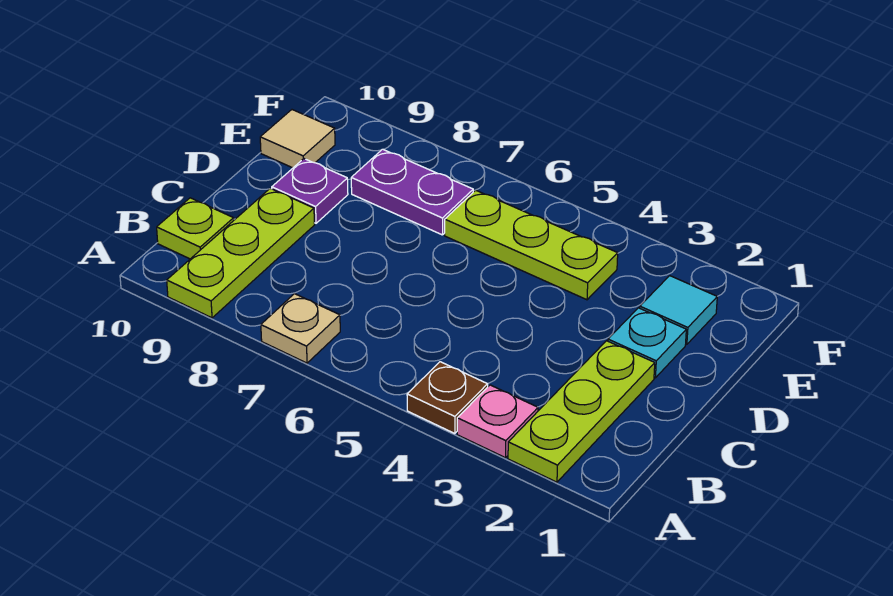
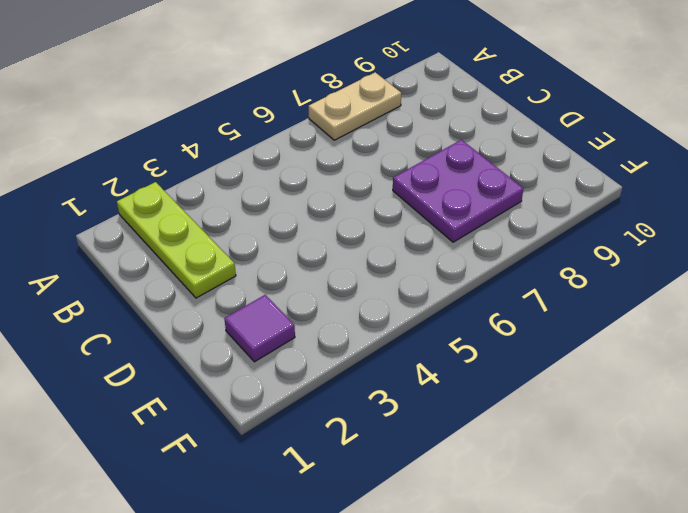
tan 1x2 plate [309,72,401,140] -> tan 1x1 plate [261,294,340,363]
purple 2x2 plate [393,140,524,242] -> purple 1x2 plate [351,149,473,235]
purple 1x1 tile [224,295,295,362] -> cyan 1x1 tile [640,276,717,344]
none -> pink 1x1 plate [457,385,538,458]
none -> brown 1x1 plate [407,362,488,434]
none -> lime 1x3 plate [167,188,315,318]

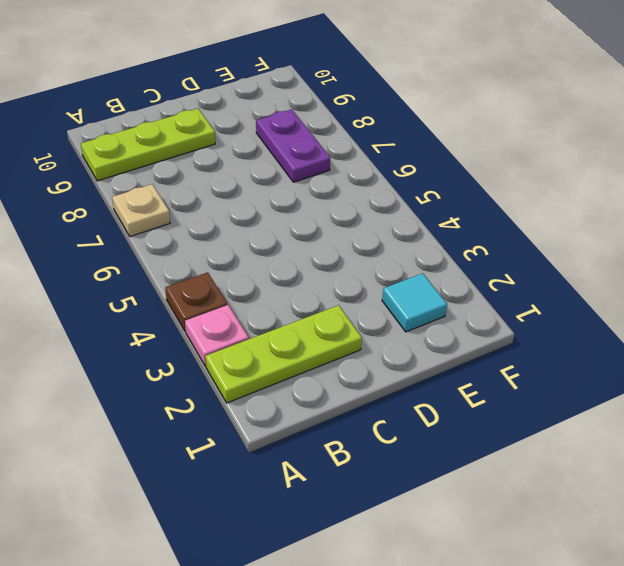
none -> lime 1x1 plate [157,198,234,259]
none -> cyan 1x1 plate [608,308,686,378]
none -> purple 1x1 plate [272,159,348,223]

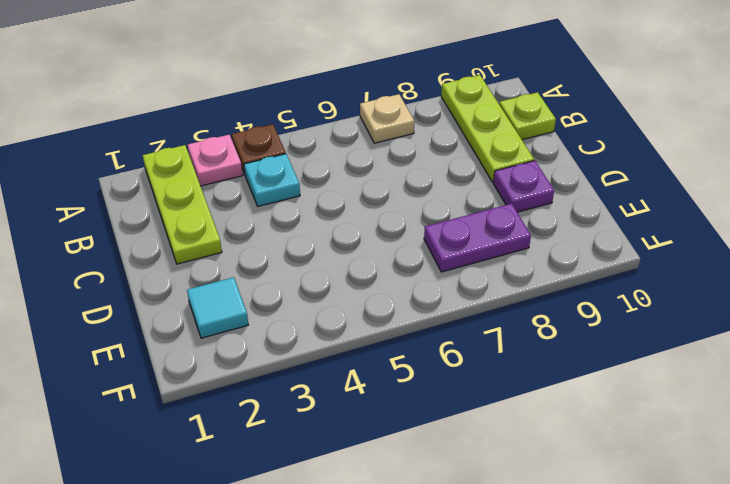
cyan 1x1 plate [244,154,300,206] -> cyan 1x1 plate moved to [608,308,686,378]
none -> lime 1x3 plate [445,190,618,300]
none -> tan 1x1 tile [260,110,335,168]

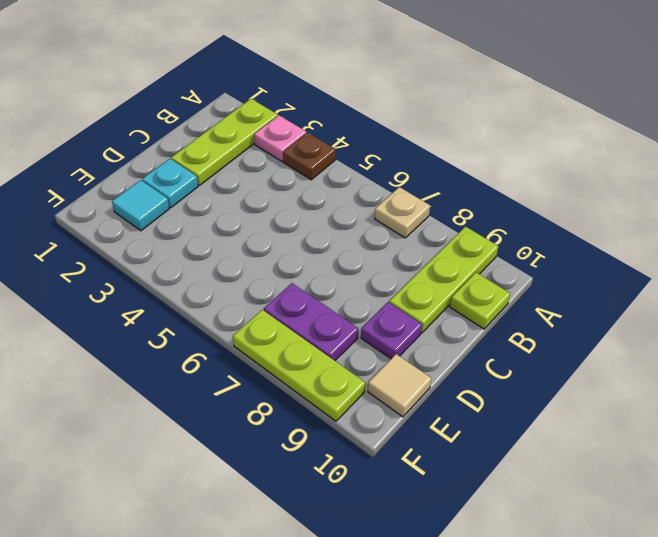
lime 1x3 plate [233,310,365,421] -> lime 1x3 plate moved to [445,190,618,300]

